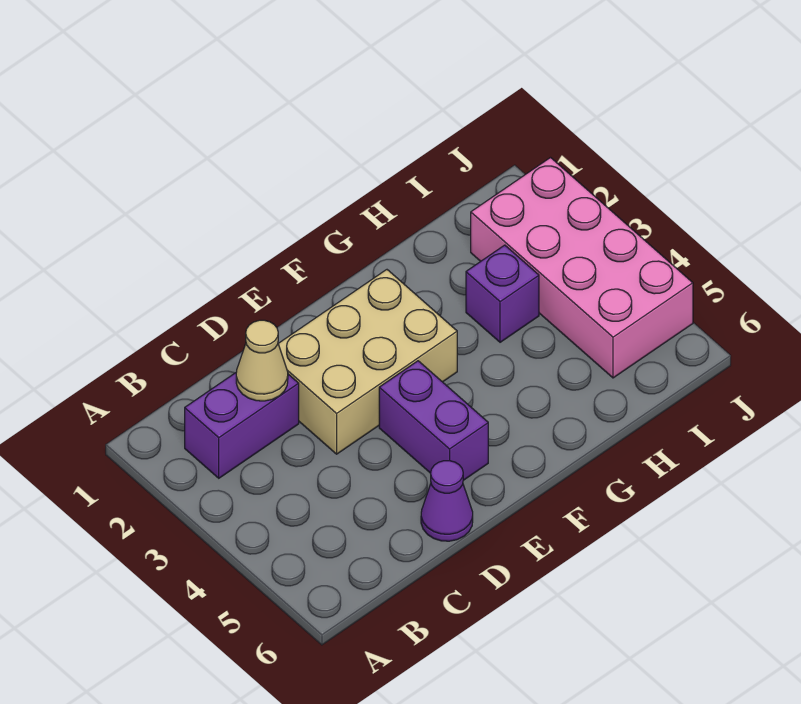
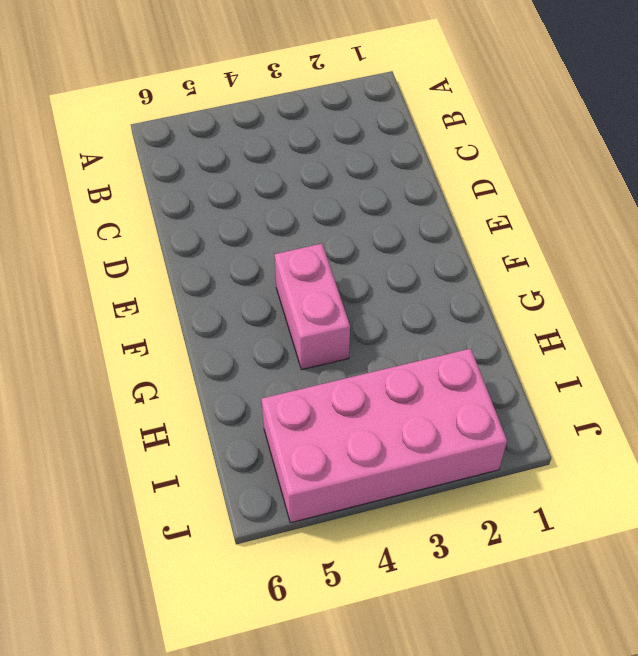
pink 1x2 brick [275,244,350,370] -> none
none -> purple 1x2 brick [185,373,299,478]
none -> tan 2x3 brick [278,270,457,454]

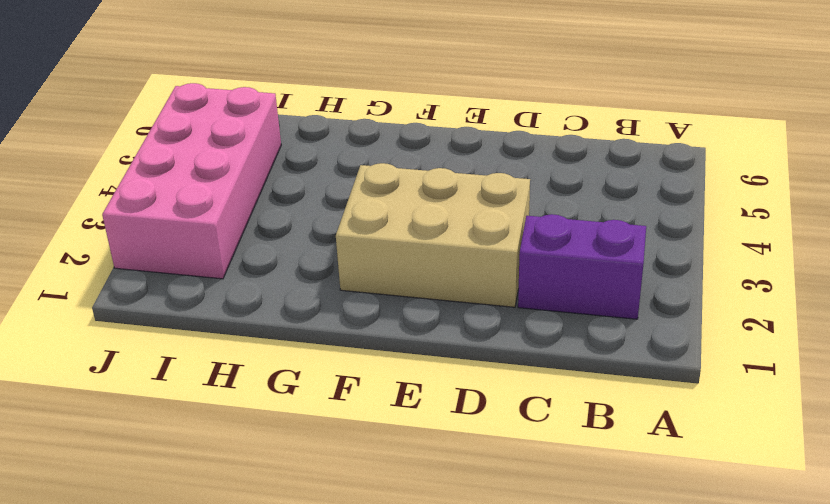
none -> purple 1x1 cone [421,461,473,541]
none -> purple 1x2 brick [379,361,488,480]

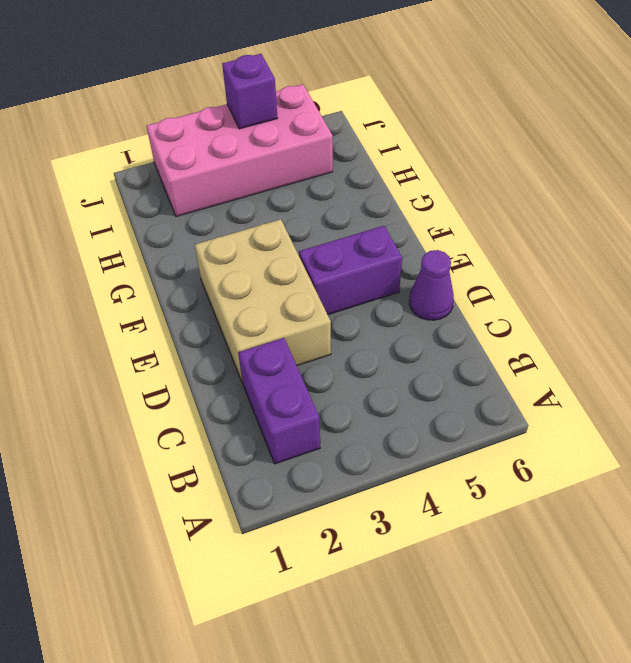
purple 1x1 brick [222,54,278,129] -> purple 1x1 brick moved to [466,245,539,342]
none -> tan 1x1 cone [236,320,288,401]

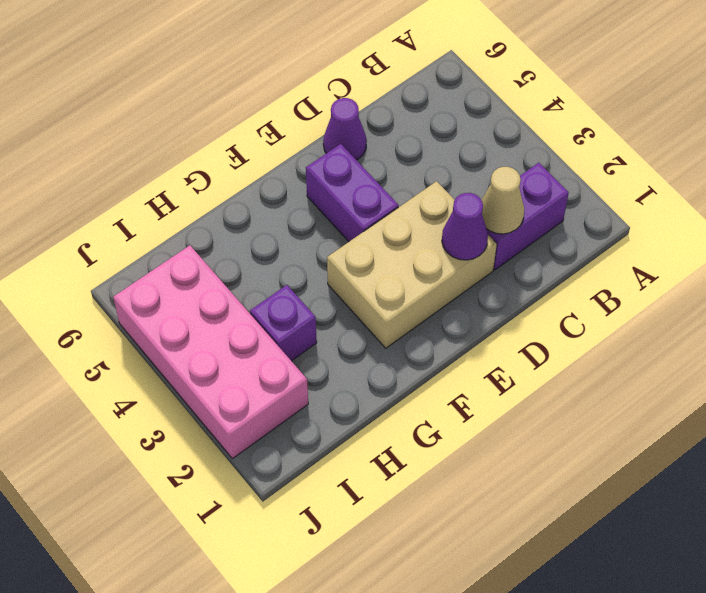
purple 1x1 cone [442,193,488,260] -> none

